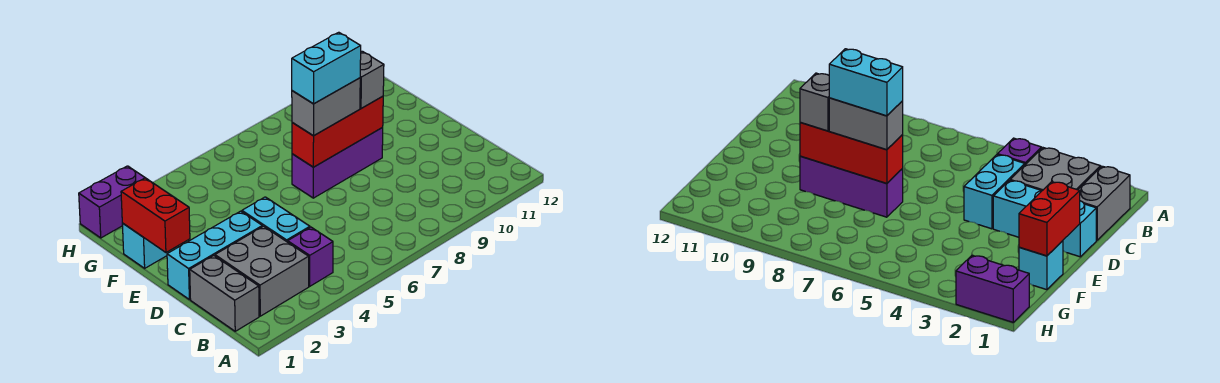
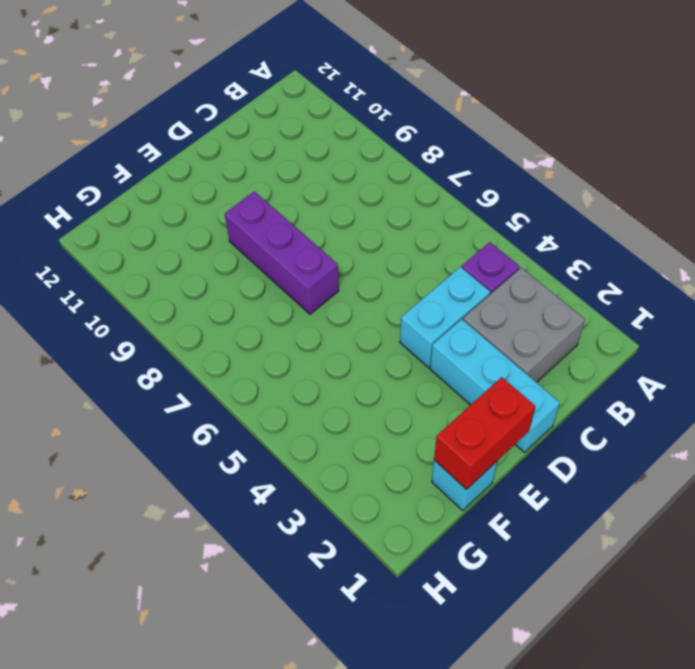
none -> grey 1x2 brick [190,255,259,331]
none -> purple 1x2 brick [79,166,145,238]
none -> red 1x3 brick [292,96,383,167]

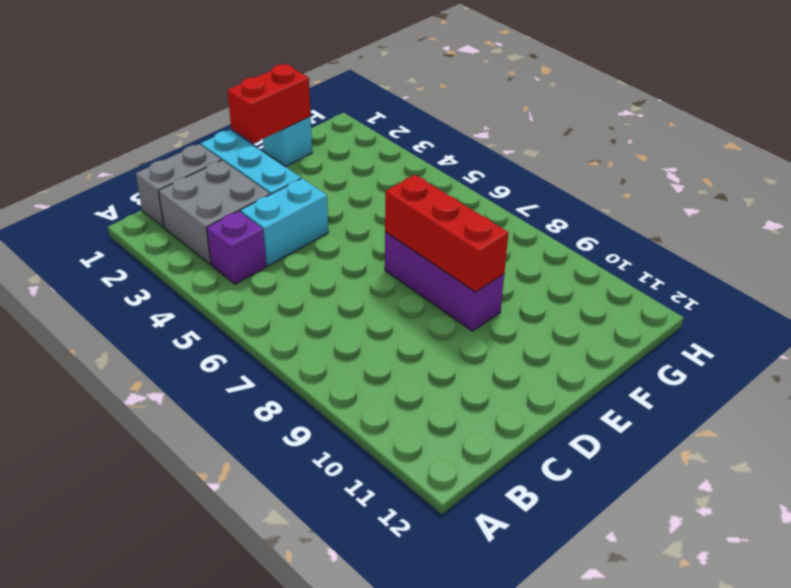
none -> purple 1x2 brick [79,166,145,238]
none -> grey 1x2 brick [292,78,360,136]
none -> grey 1x1 brick [360,51,384,108]

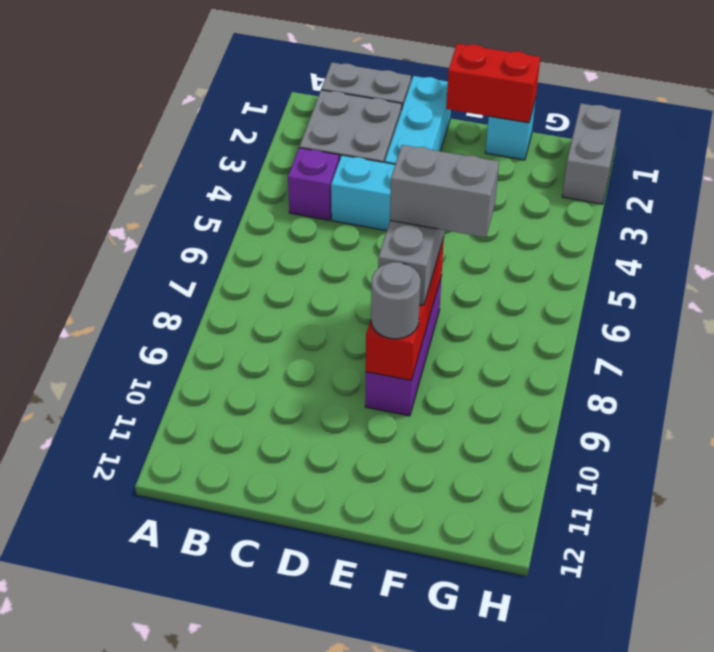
grey 1x2 brick [390,145,499,237] -> cyan 1x2 brick [292,32,361,104]
grey 1x1 round brick [371,262,421,339] -> grey 1x1 brick [360,51,384,108]
grey 1x2 brick [562,103,621,204] -> purple 1x2 brick [79,166,145,238]

